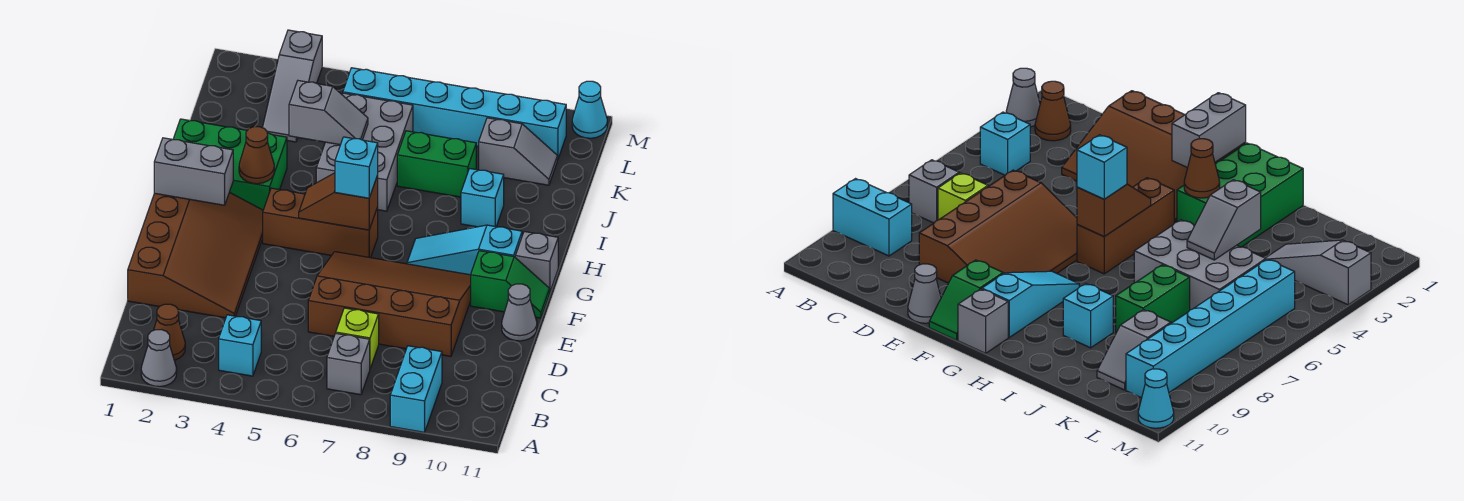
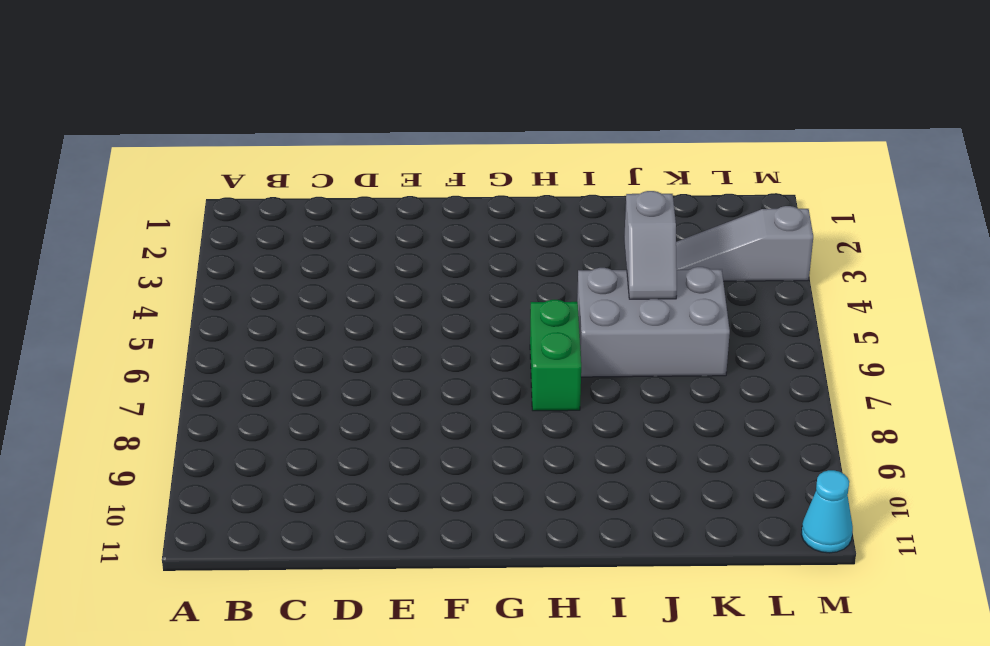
green 1x2 brick [530,300,581,411] -> green 1x2 brick moved to [397,131,476,197]
none -> grey 1x1 cone [141,330,177,387]
none -> cyan 1x2 brick [390,346,442,432]
none -> brown 1x1 cone [154,304,185,360]

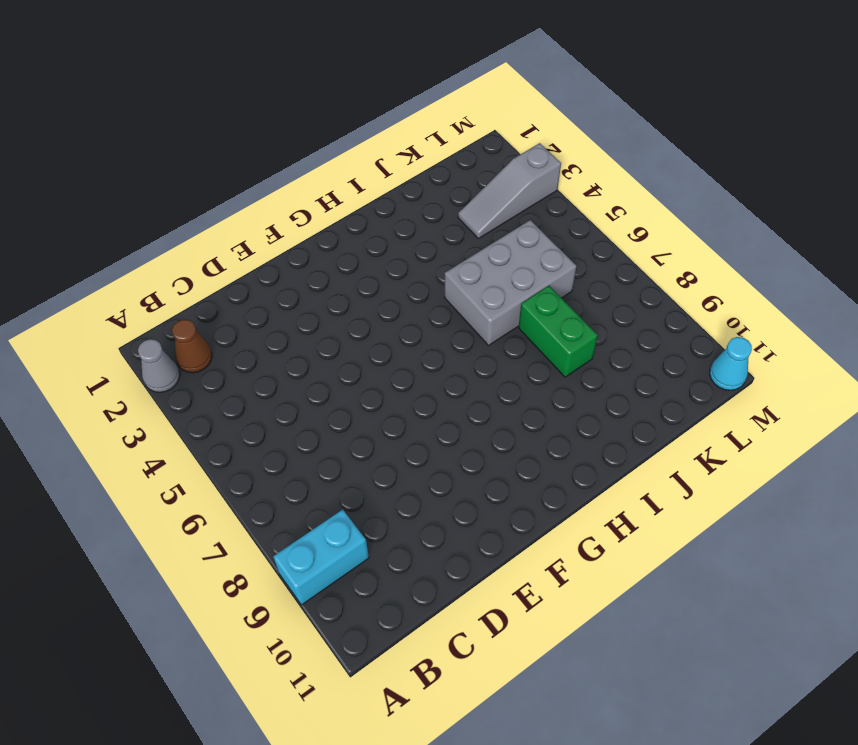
none -> cyan 1x1 brick [219,315,261,376]
none -> grey 1x1 brick [327,333,370,395]
none -> lime 1x1 brick [336,308,379,368]

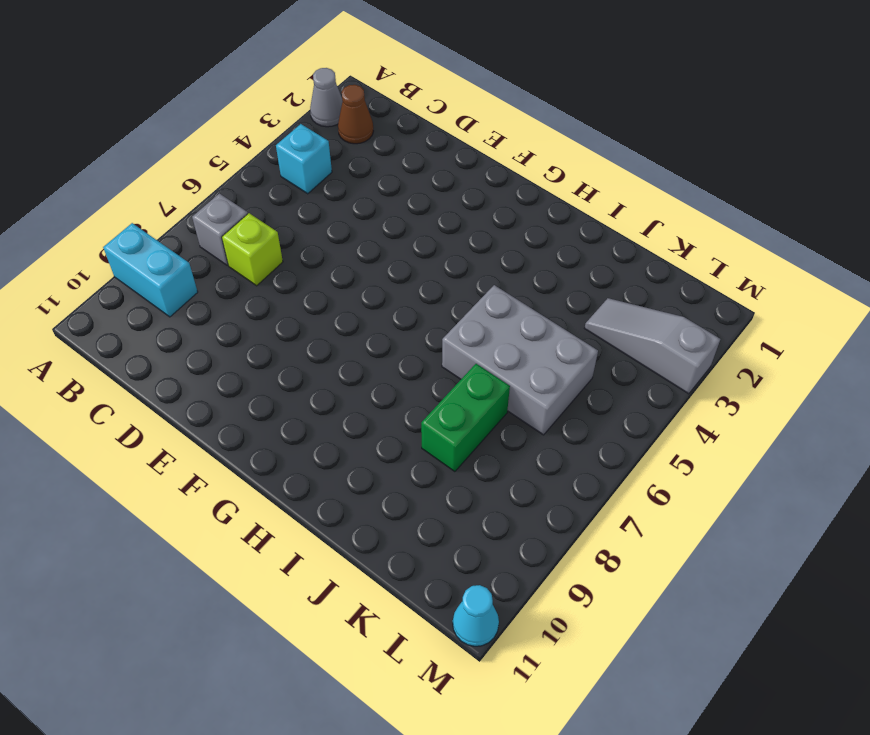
none -> brown 3x4 slope [128,192,263,318]
none -> brown 3x4 slope [308,252,471,356]
none -> grey 1x1 cone [502,284,537,341]

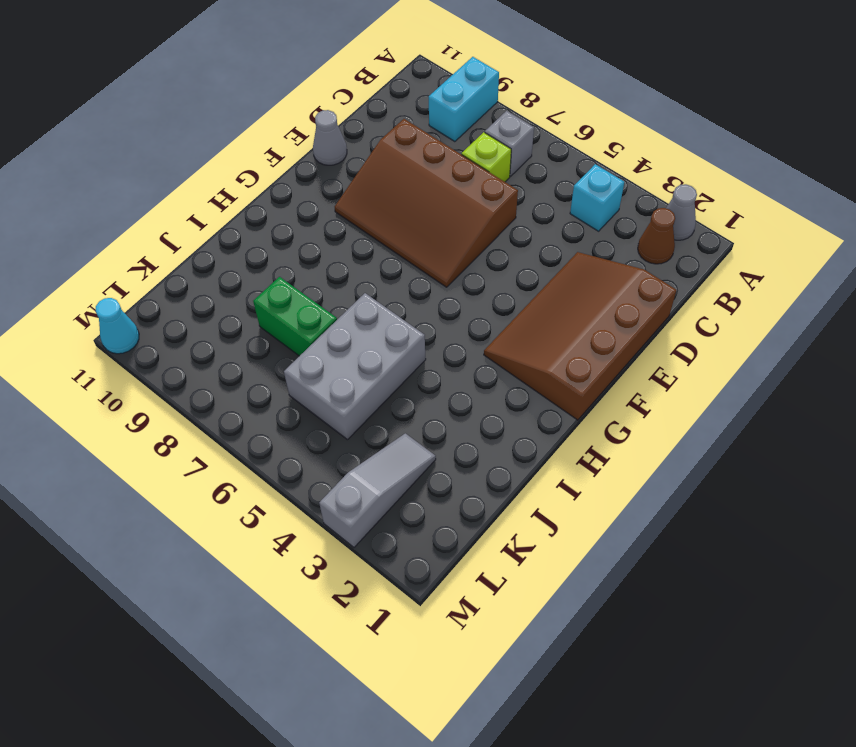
none -> green 1x2 slope [471,251,549,318]
none -> brown 1x3 brick [263,188,378,258]
none -> cyan 1x3 slope [407,225,522,275]

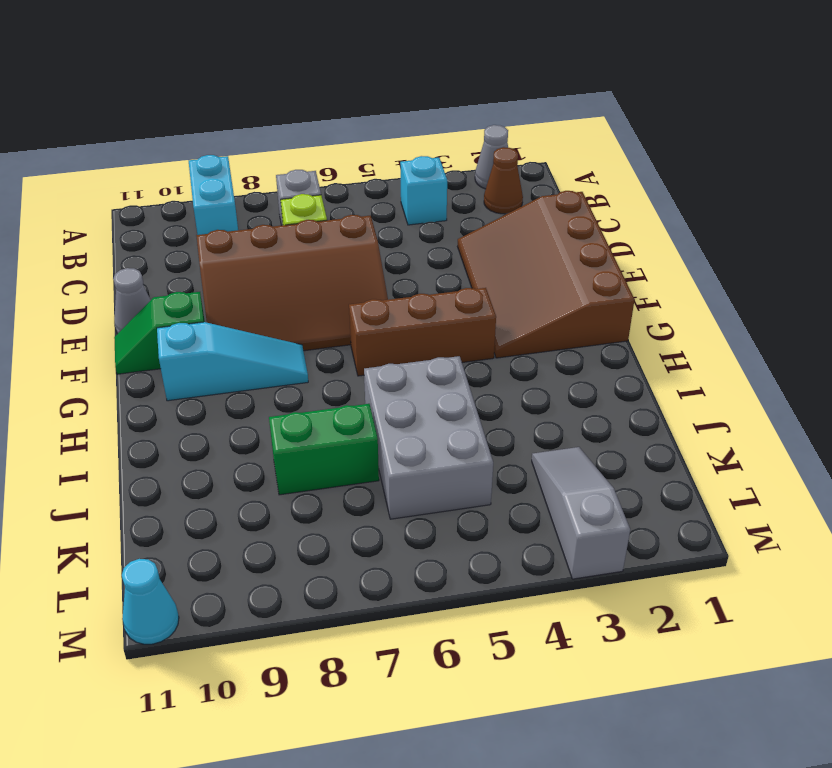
none -> grey 1x1 brick [515,232,558,293]
none -> green 2x3 brick [173,119,287,210]
none -> cyan 1x1 brick [461,169,504,227]

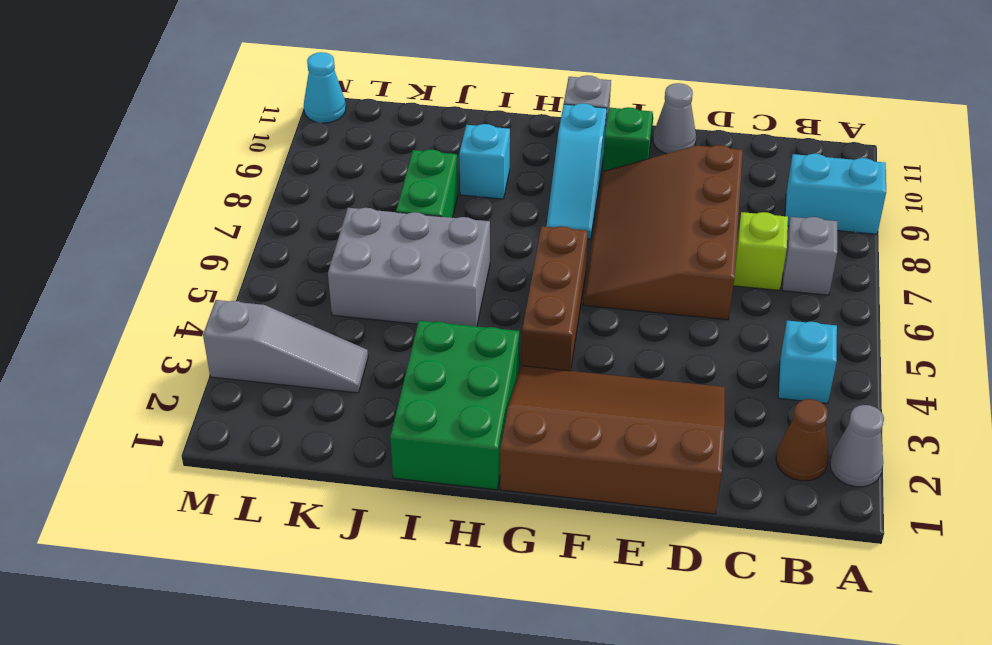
none -> grey 1x2 slope [479,118,557,185]
none -> cyan 1x6 brick [343,68,566,160]
none -> grey 1x2 brick [154,138,233,205]

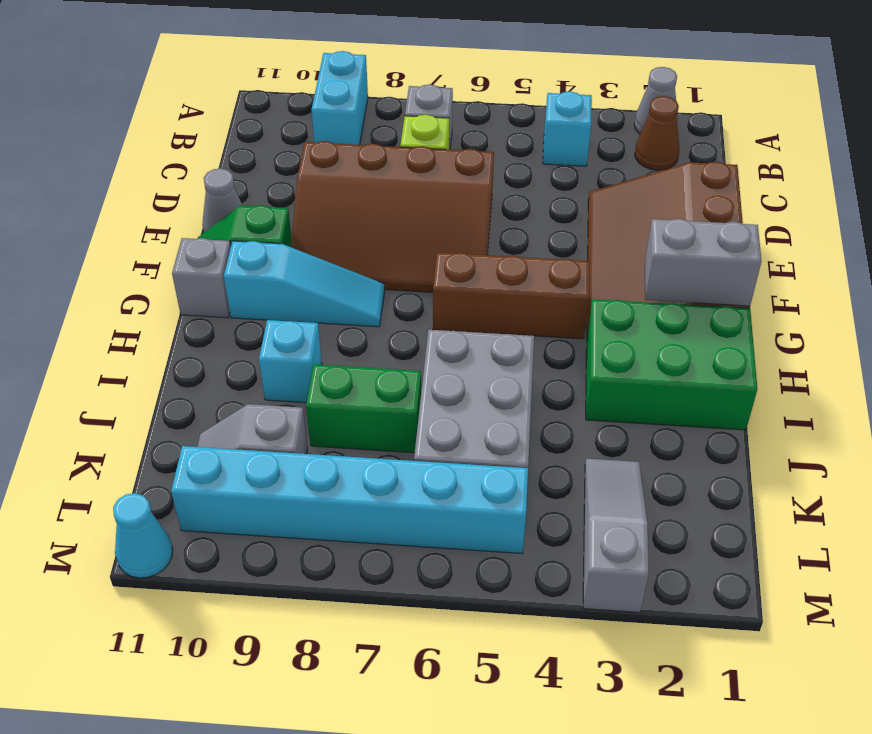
none -> brown 1x2 slope [299,173,378,230]
none -> brown 1x1 cone [239,127,274,184]
none -> grey 1x2 slope [289,81,368,145]

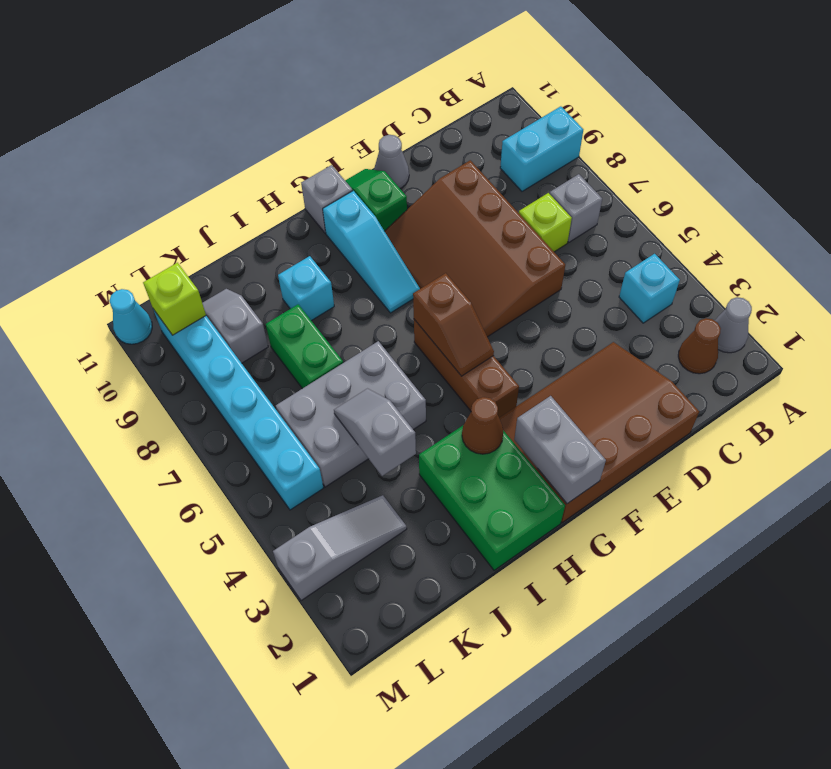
lime 1x1 brick [143,263,206,335] -> none
none -> cyan 1x1 brick [335,137,378,198]

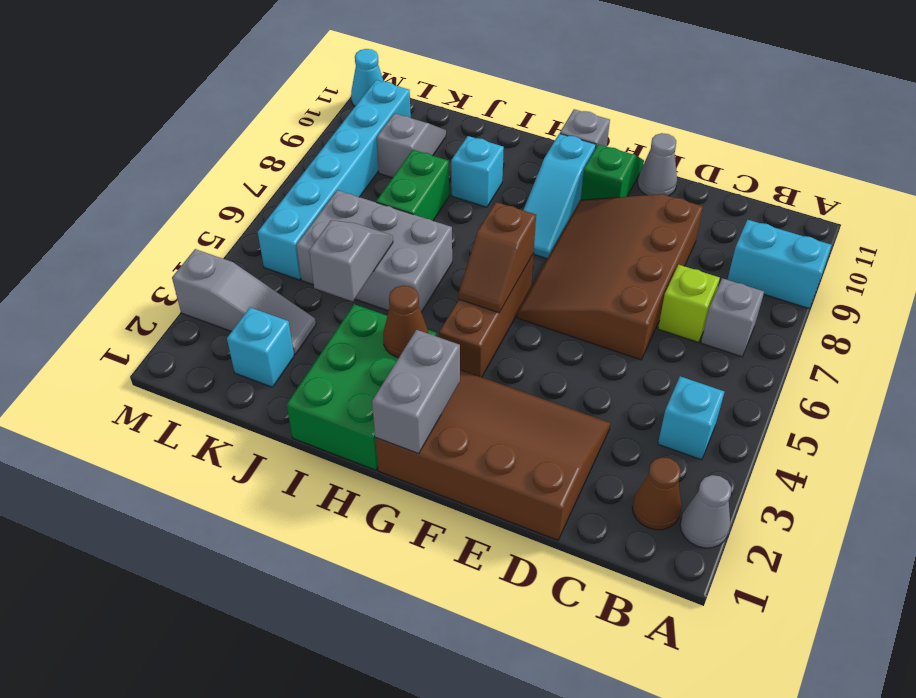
cyan 1x1 brick [227,307,294,387] -> cyan 1x1 brick moved to [335,137,378,198]

